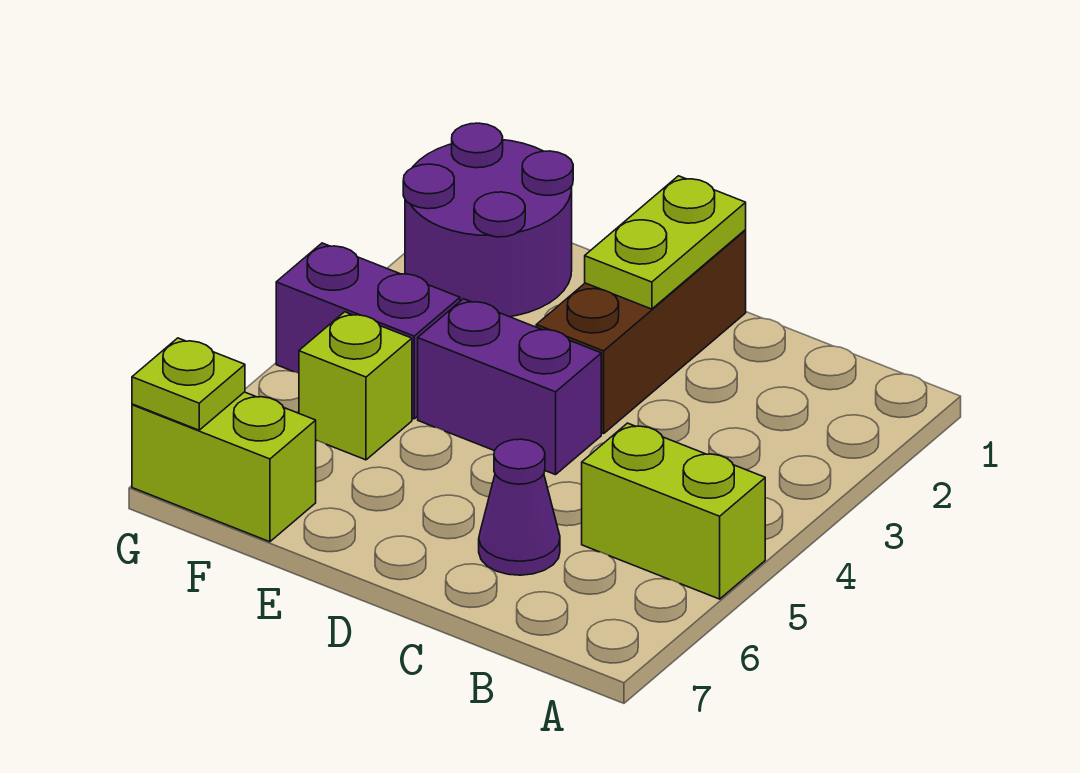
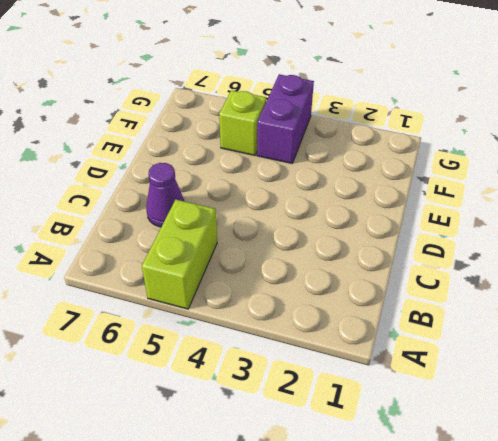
none -> brown 1x3 brick [536,230,746,434]
none -> purple 1x2 brick [418,299,601,475]

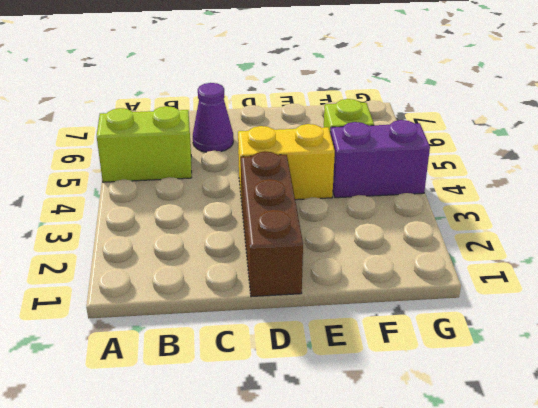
yellow 1x2 brick [238,124,335,201] -> purple 1x2 brick [418,299,601,475]
none -> purple 2x2 round brick [403,123,573,317]
none -> lime 1x2 brick [132,392,316,542]

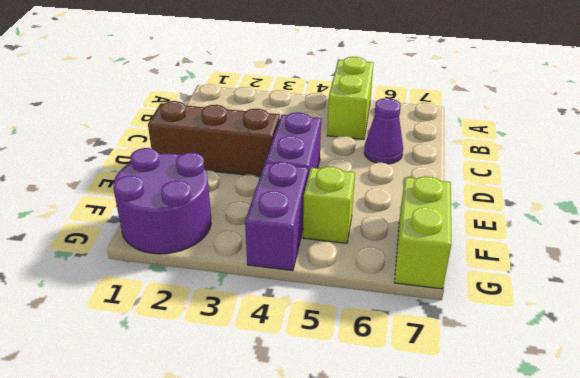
none -> lime 1x2 plate [585,176,746,309]
none -> lime 1x1 plate [132,338,245,430]

